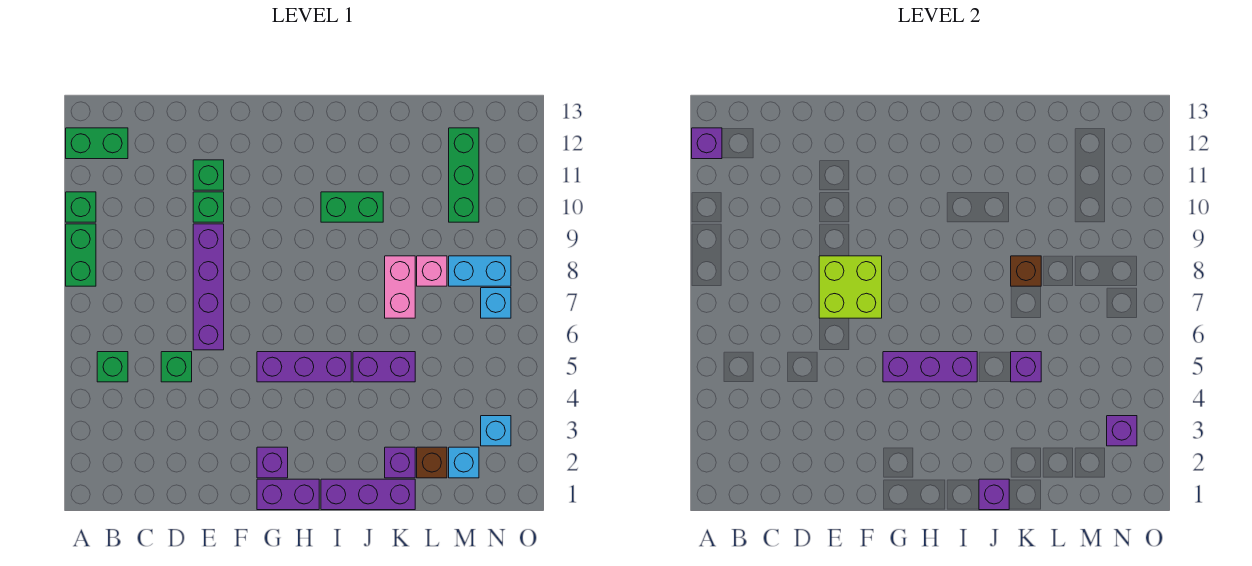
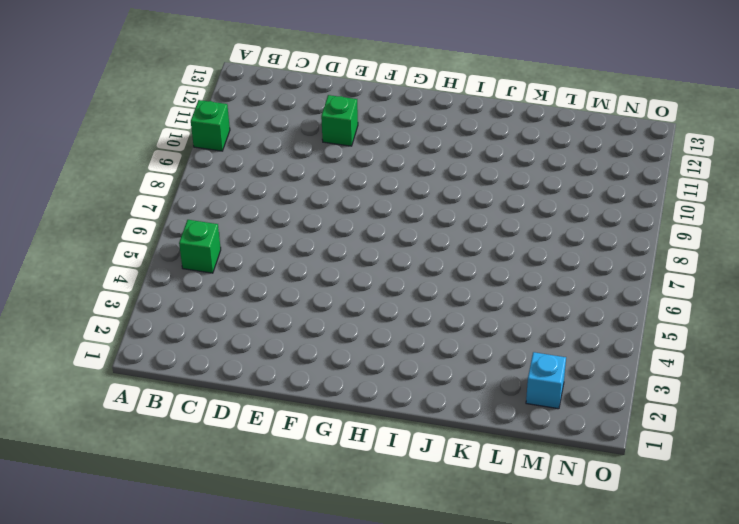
none -> green 1x2 brick [66,224,96,286]
none -> green 1x2 brick [66,128,128,159]
none -> green 1x1 brick [161,352,192,382]
none -> purple 1x4 brick [193,224,224,350]

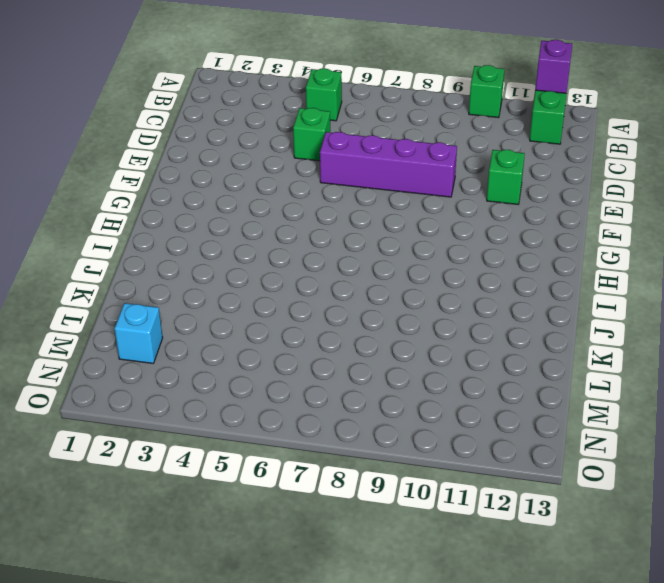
none -> green 1x2 brick [66,224,96,286]
none -> green 1x1 brick [193,192,224,222]
none -> purple 1x2 brick [257,479,319,510]
none -> purple 1x1 brick [257,447,288,478]

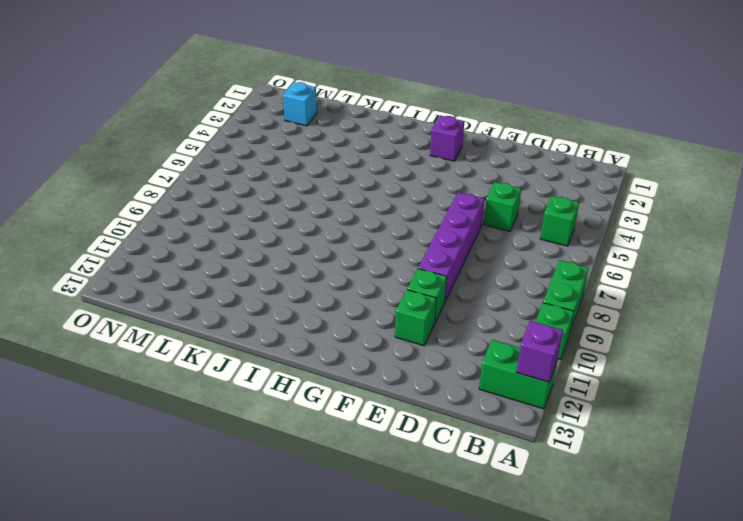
none -> purple 1x2 brick [257,479,319,510]
none -> purple 1x3 brick [257,352,351,382]
none -> purple 1x3 brick [321,479,415,510]
none -> green 1x2 brick [321,192,383,222]

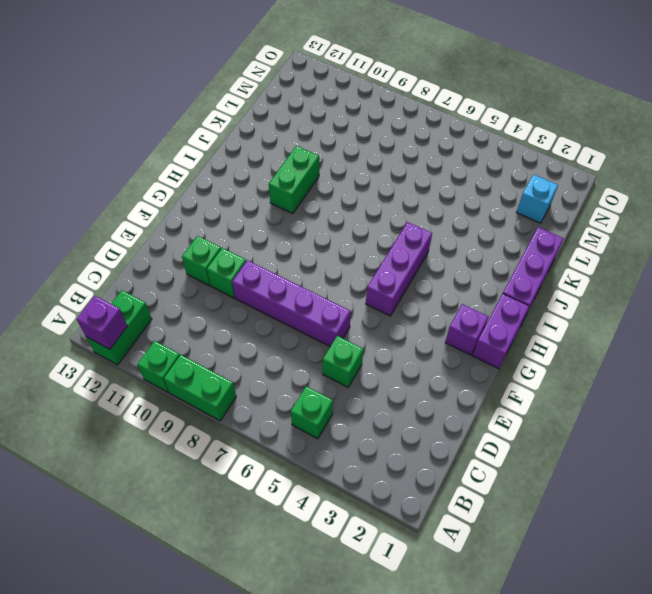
none -> purple 1x2 brick [353,352,415,382]
none -> purple 1x1 brick [385,447,415,478]
none -> pink 1x2 brick [385,256,415,318]
none -> brown 1x1 brick [417,447,447,478]

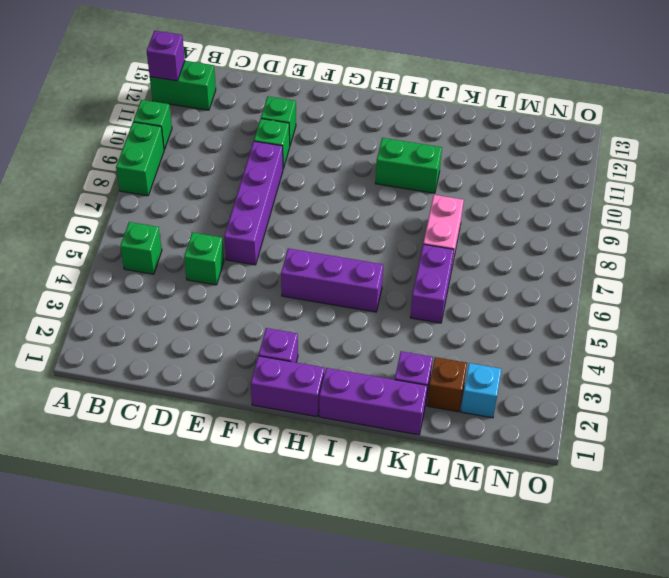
purple 1x2 brick [410,244,454,323] -> purple 1x2 brick turned to [353,352,415,382]
none -> pink 1x1 brick [417,256,447,286]
none -> cyan 1x2 brick [449,256,511,286]
none -> green 1x3 brick [449,128,479,222]
none -> cyan 1x1 brick [481,416,511,446]

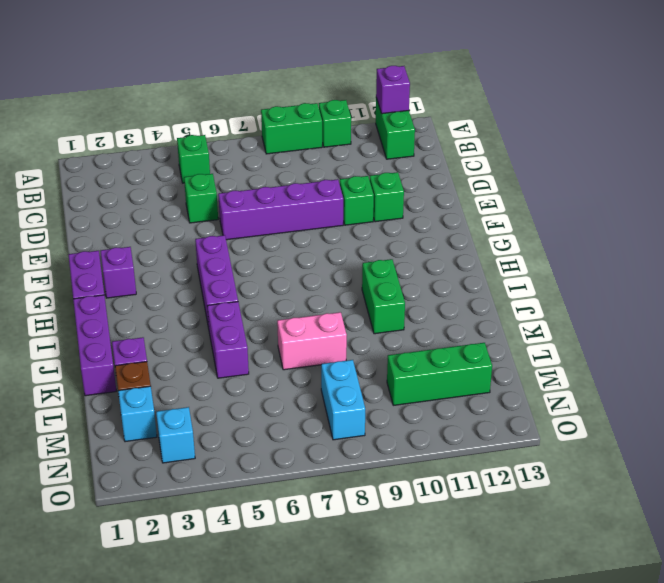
none -> pink 1x1 brick [417,256,447,286]
none -> cyan 1x1 brick [481,288,511,318]
none -> lime 2x2 brick [819,256,882,318]
none -> purple 1x3 brick [883,352,977,382]

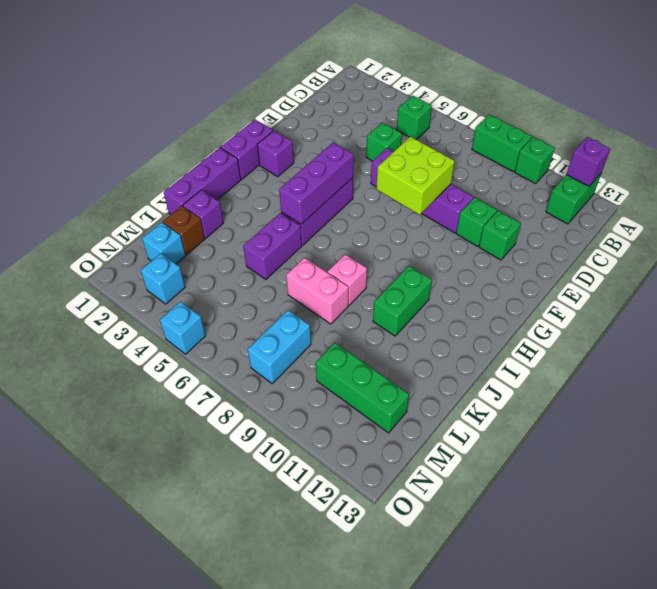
pink 1x1 brick [328,254,367,305] -> pink 1x1 brick moved to [417,256,447,286]
cyan 1x1 brick [160,302,206,354] -> cyan 1x1 brick moved to [481,288,511,318]
none -> purple 1x1 brick [979,479,1009,510]
none -> purple 1x1 brick [1011,352,1041,382]
none -> brown 1x1 brick [1011,256,1041,286]
none -> purple 1x1 brick [1107,416,1137,446]

